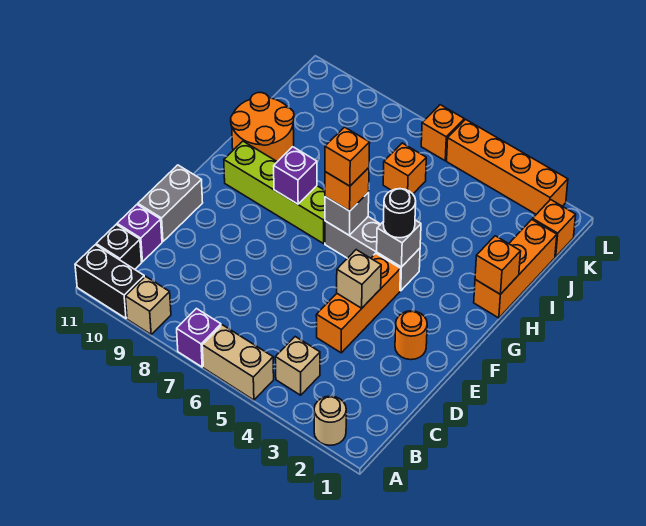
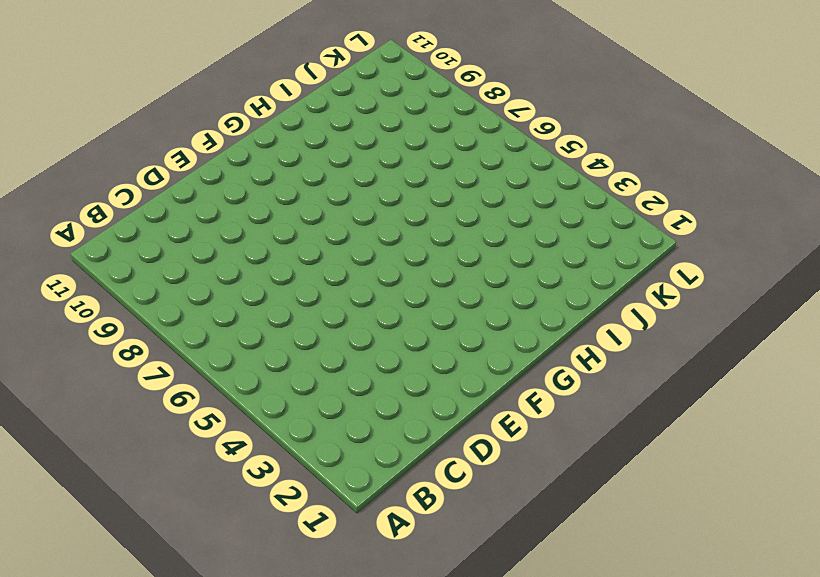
none -> tan 1x1 round brick [314,396,346,445]
none -> tan 1x2 brick [202,325,274,400]
none -> purple 1x1 brick [177,309,221,367]

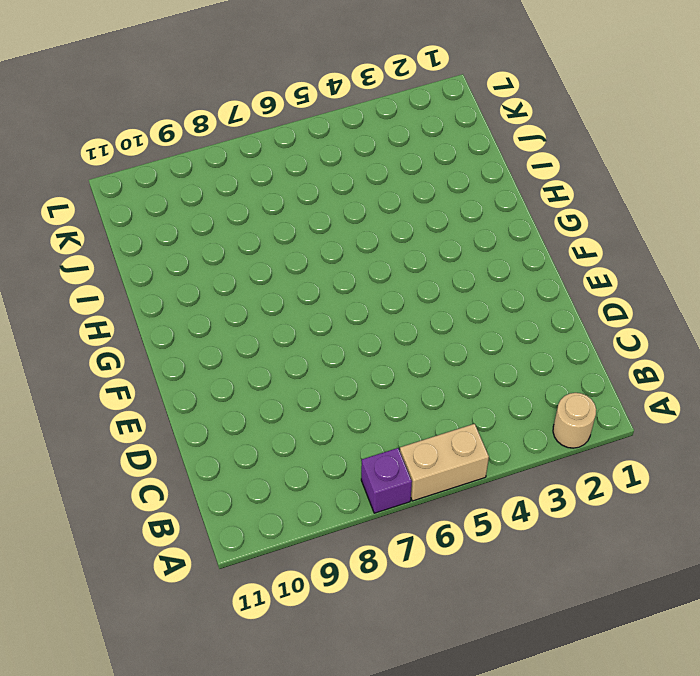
none -> tan 1x1 brick [125,276,171,334]
none -> black 1x2 brick [75,245,144,318]
none -> tan 1x1 brick [275,337,320,395]

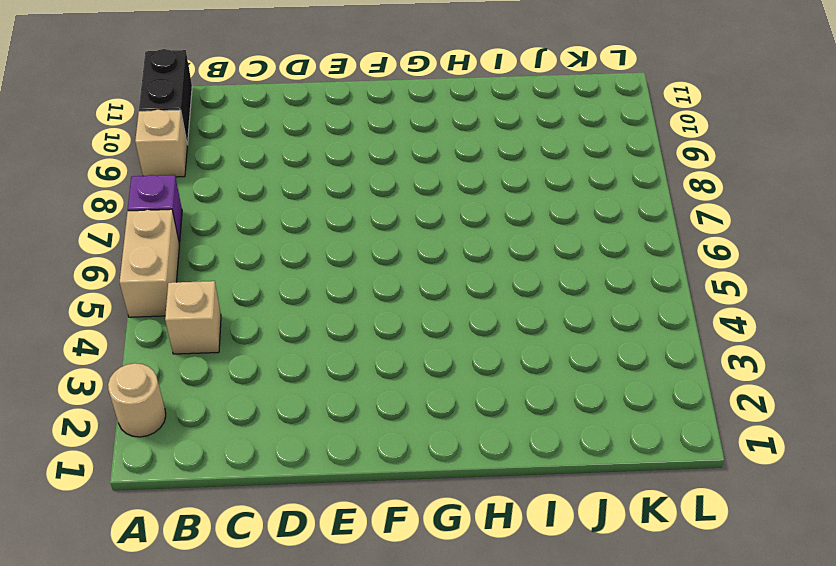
none -> black 1x1 brick [96,225,142,269]
none -> purple 1x1 brick [117,205,162,262]
none -> orange 1x3 brick [316,253,401,353]

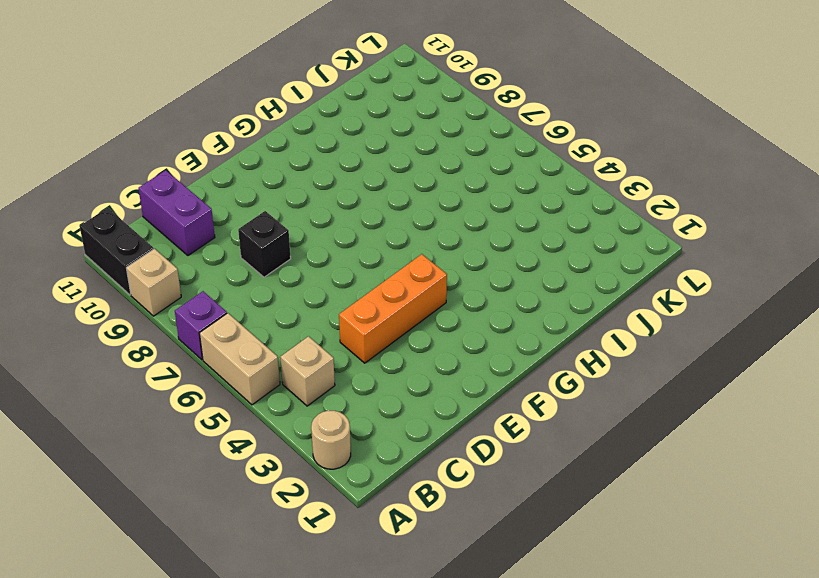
purple 1x2 brick [138,170,215,255] -> purple 1x1 brick [117,205,162,262]
black 1x1 brick [238,211,291,277] -> black 1x1 brick moved to [96,225,142,269]
none -> grey 1x2 brick [138,165,203,242]
none -> orange 1x1 round brick [395,311,427,360]
none -> grey 1x3 brick [325,217,420,291]

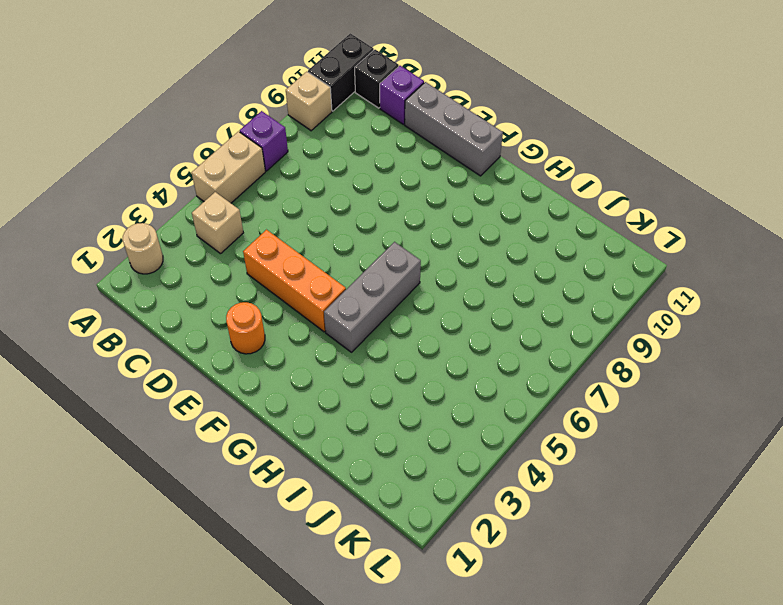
grey 1x3 brick [405,82,503,176] -> grey 1x2 brick [138,165,203,242]
none -> lime 1x4 brick [224,141,325,244]
none -> orange 1x3 brick [474,220,557,318]
none -> orange 2x2 round brick [231,93,294,162]

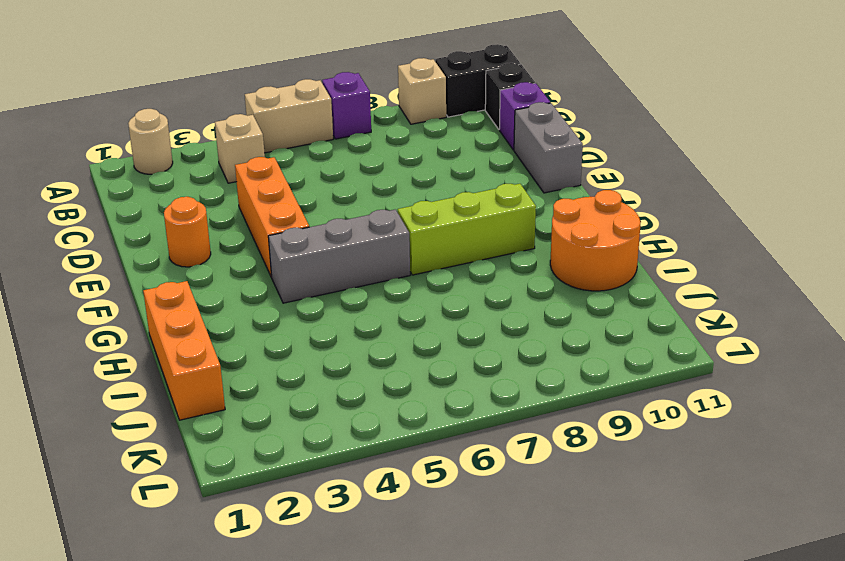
lime 1x3 brick [398,184,536,275] -> lime 1x4 brick [224,141,325,244]
none -> orange 1x1 brick [383,143,426,194]
none -> orange 1x1 brick [533,200,576,257]
none -> orange 1x4 brick [447,119,568,214]

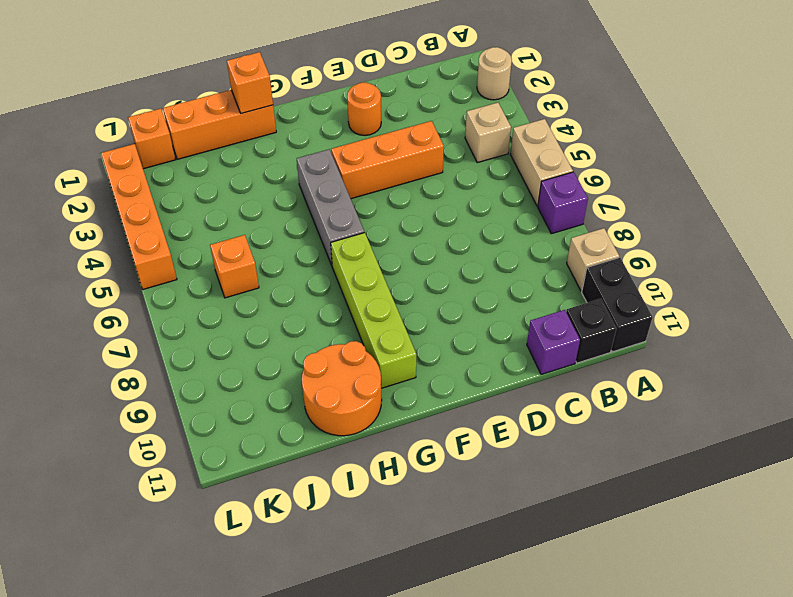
none -> grey 1x2 brick [138,165,203,242]
none -> orange 1x1 brick [421,105,464,161]
none -> tan 1x1 brick [337,250,381,308]

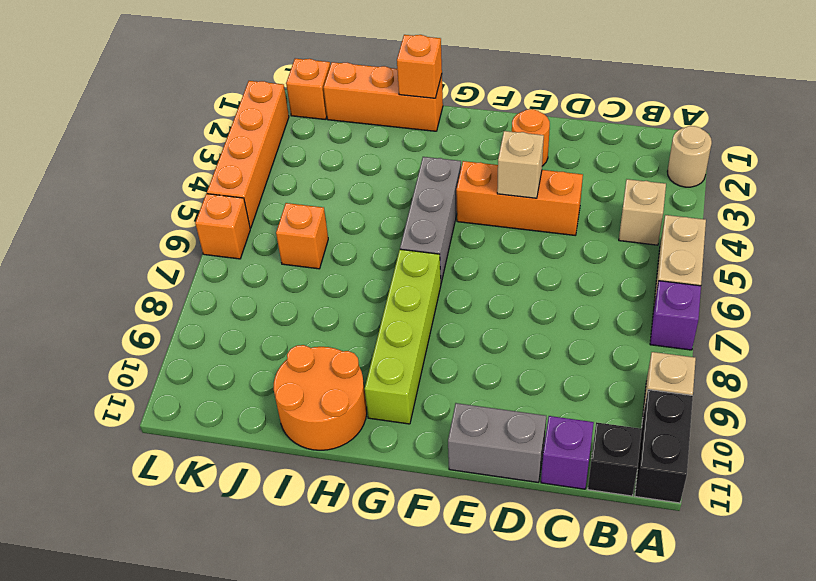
none -> grey 1x1 brick [377,220,421,267]
none -> grey 1x1 brick [325,192,369,236]
none -> purple 1x1 brick [274,147,317,204]

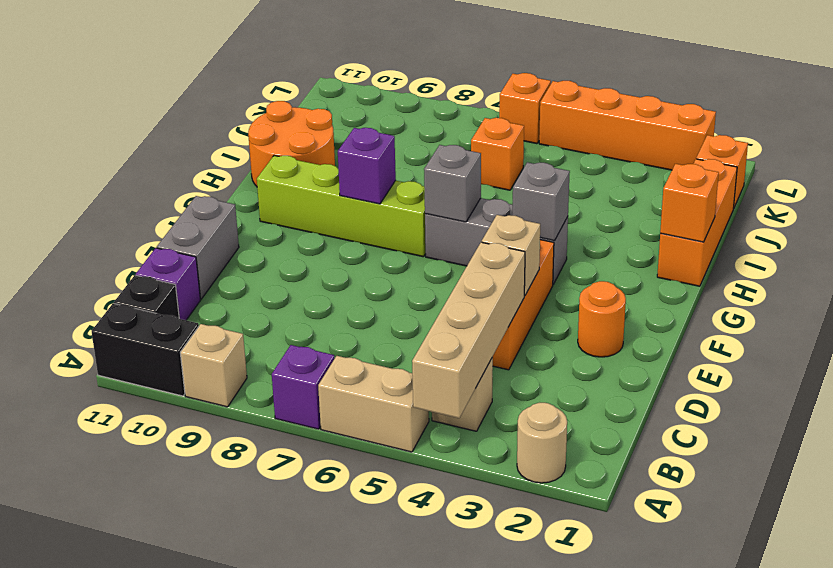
tan 1x4 brick [412,242,525,418] -> none
none -> black 1x1 round brick [383,189,416,238]
none -> orange 1x1 brick [325,168,369,211]
none -> orange 1x1 brick [325,127,370,186]

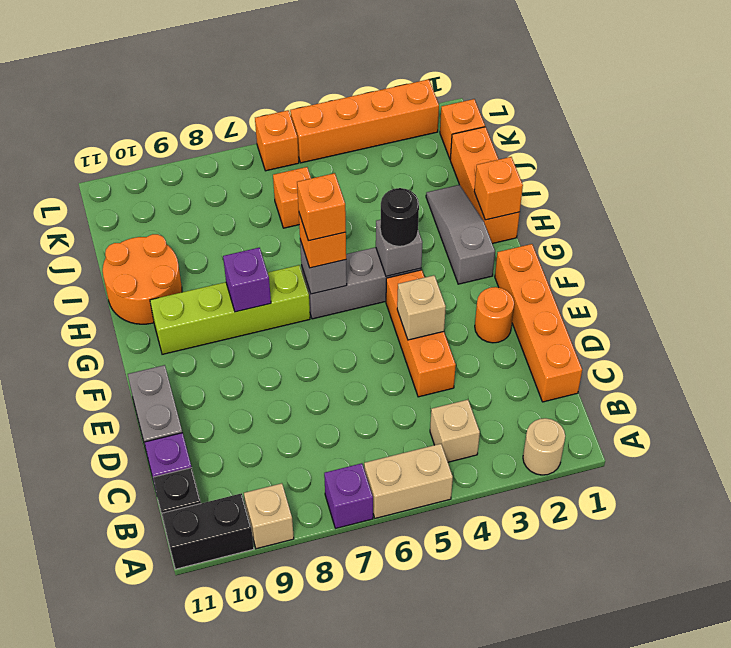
orange 1x4 brick [495,244,582,402] -> none
grey 1x3 slope [426,185,495,284] -> none

